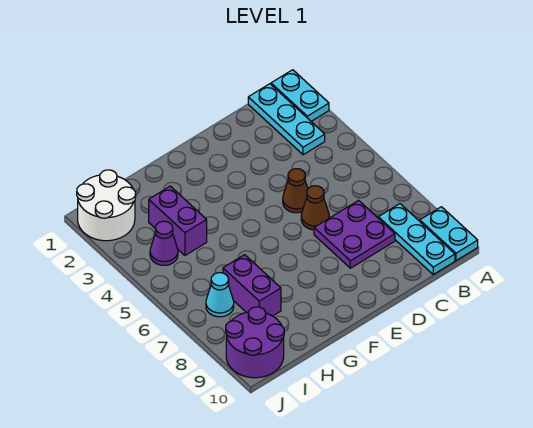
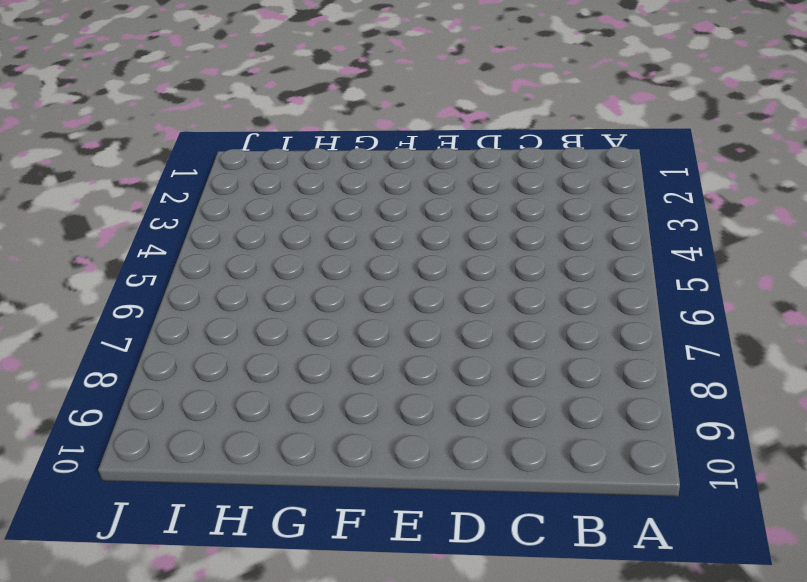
none -> cyan 1x2 plate [271,70,329,121]
none -> cyan 1x2 plate [420,207,478,261]
none -> cyan 1x3 plate [248,84,325,155]

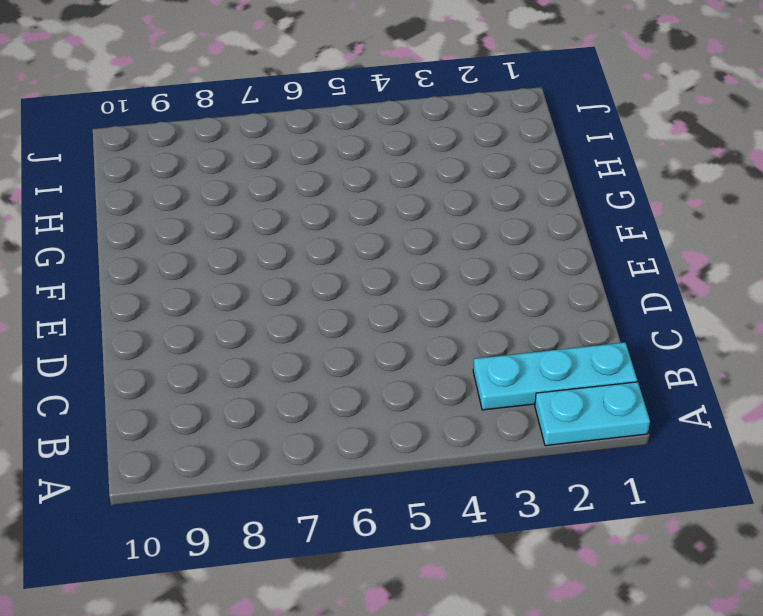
none -> cyan 1x2 plate [420,207,478,261]
none -> cyan 1x3 plate [378,204,455,274]
none -> purple 2x2 plate [314,200,395,268]

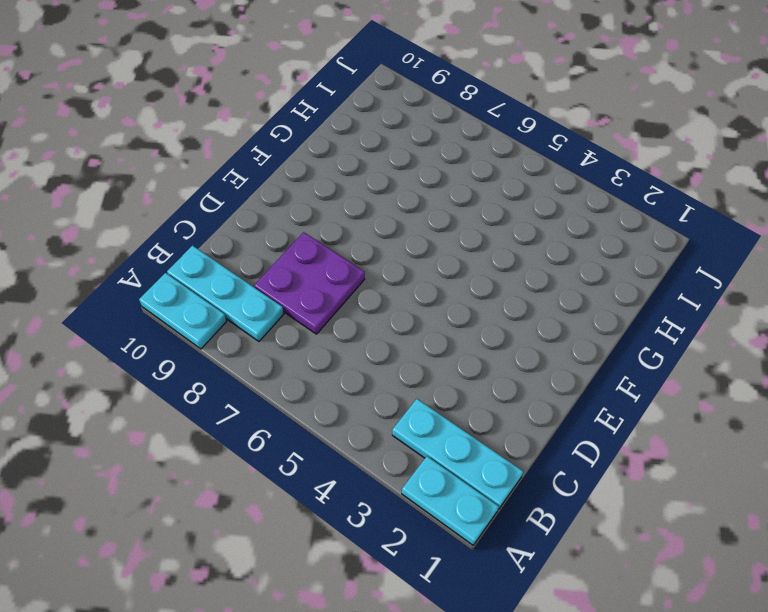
none -> brown 1x1 cone [283,169,308,213]
none -> brown 1x1 cone [301,186,329,230]
none -> purple 1x2 brick [149,186,207,255]

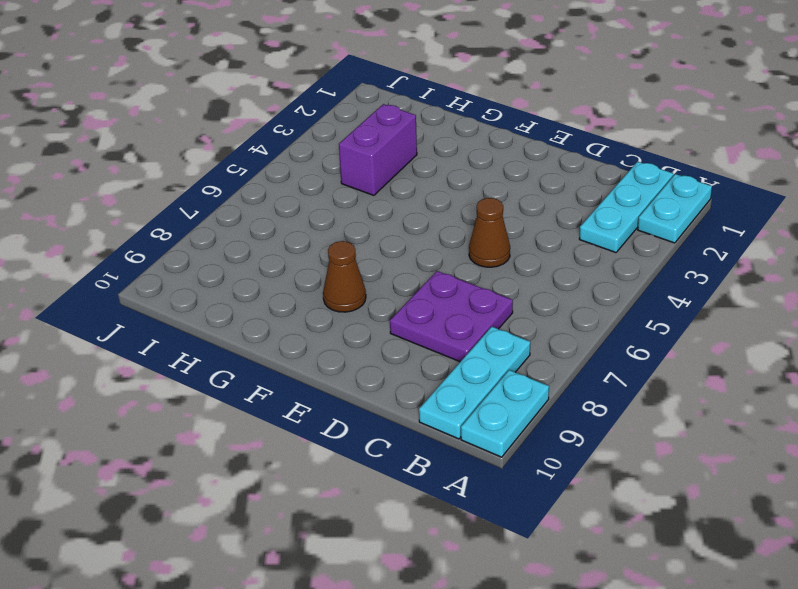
brown 1x1 cone [323,241,366,312] -> brown 1x1 cone moved to [301,186,329,230]
none -> purple 1x2 brick [223,255,281,316]
none -> white 2x2 round brick [77,170,136,241]
none -> purple 1x1 cone [150,221,178,265]

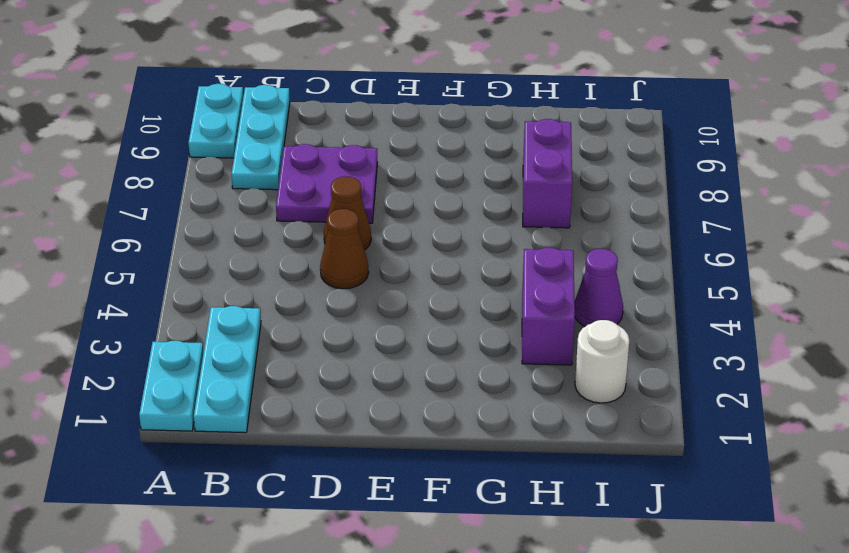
white 1x1 round brick [575,320,629,403] -> white 2x2 round brick [77,170,136,241]
none -> cyan 1x1 cone [206,273,234,317]
none -> purple 2x2 round brick [226,307,284,378]

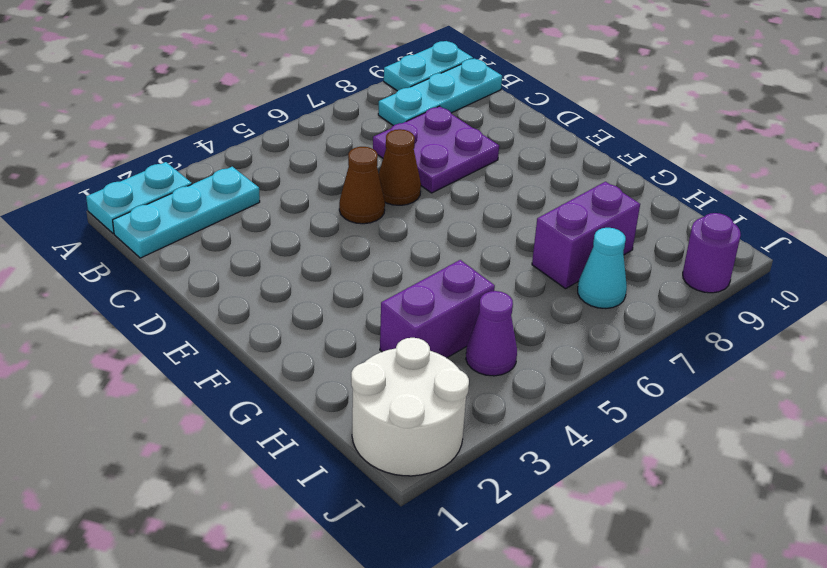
purple 1x1 round brick [683,213,741,293] -> purple 2x2 round brick [226,307,284,378]

